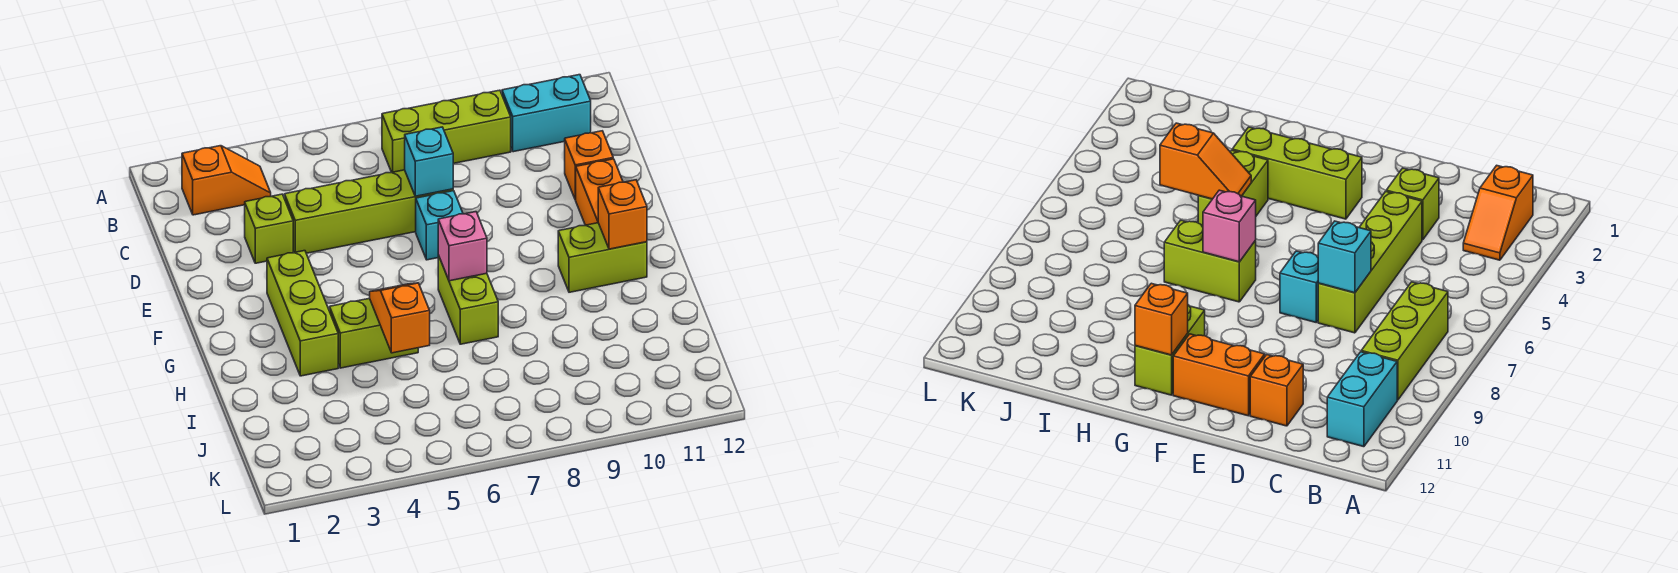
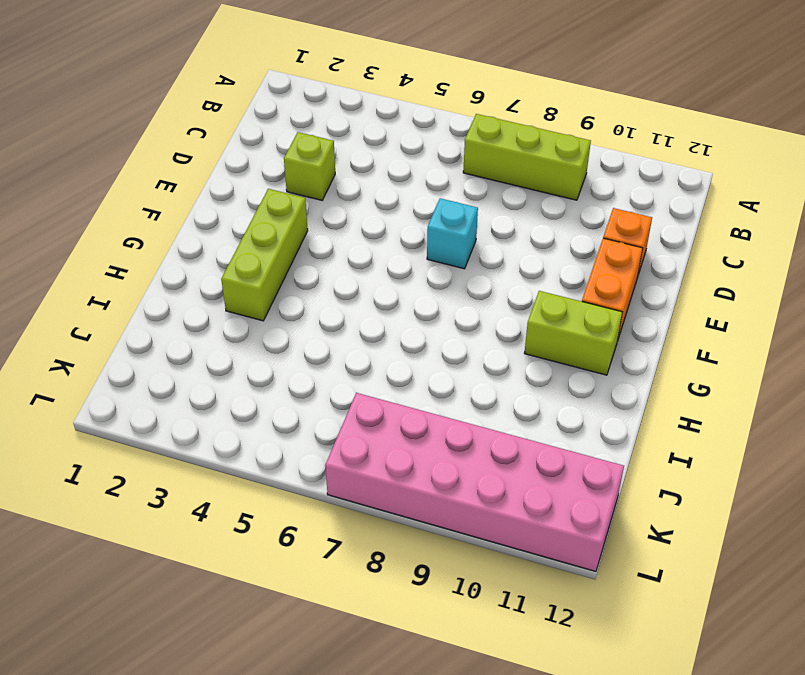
pink 2x6 brick [325,393,624,571] -> none
none -> orange 1x2 slope [182,146,271,215]
none -> cyan 1x2 brick [502,75,591,152]
none -> lime 1x4 brick [285,170,453,253]

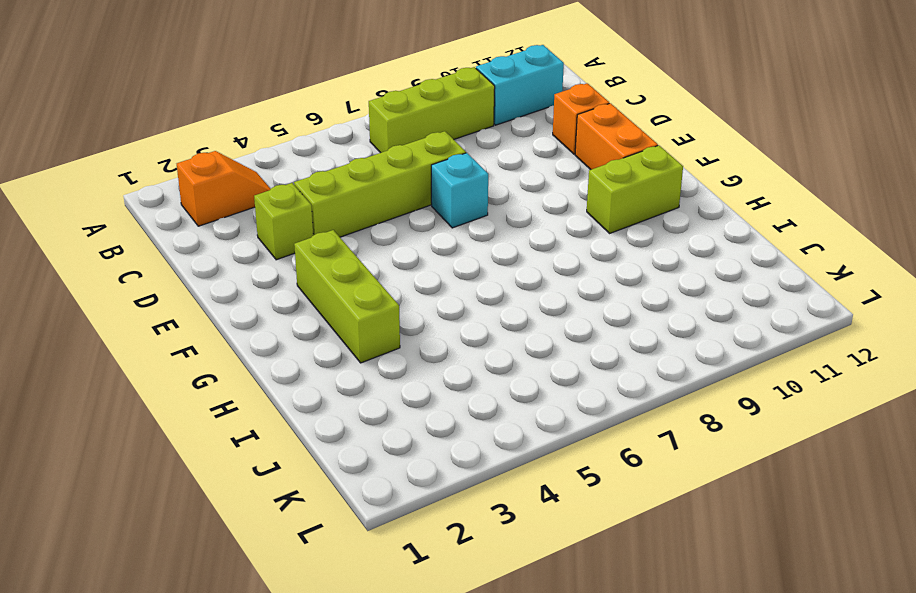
none -> lime 1x2 brick [438,255,498,344]
none -> lime 1x2 brick [330,298,418,368]
none -> cyan 1x1 brick [405,127,453,196]

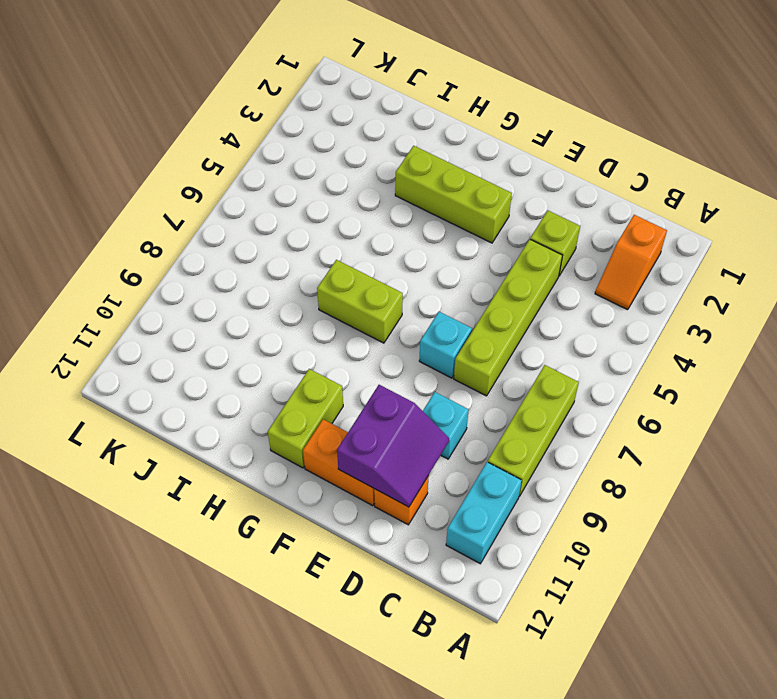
cyan 1x1 brick [423,392,469,459] -> cyan 1x1 brick moved to [405,127,453,196]
purple 2x2 slope [337,385,449,507] -> none
none -> lime 1x2 brick [330,298,418,368]
none -> pink 1x1 brick [438,212,487,281]
none -> orange 1x1 brick [598,180,647,249]

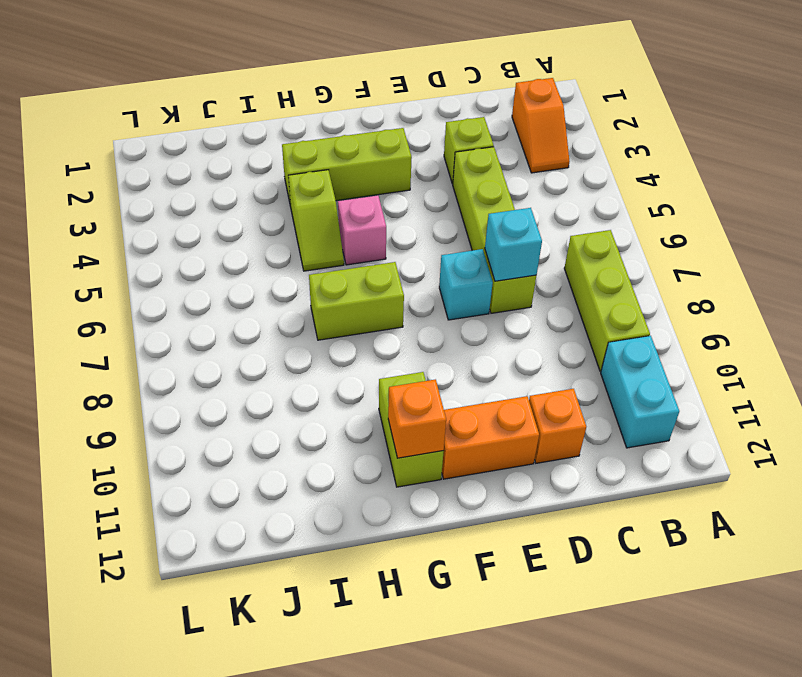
pink 1x1 brick [338,195,386,265] -> pink 1x1 brick moved to [438,212,487,281]
lime 1x2 slope [288,170,344,271] -> lime 1x2 brick [330,298,418,368]
none -> orange 1x2 slope [370,283,430,353]

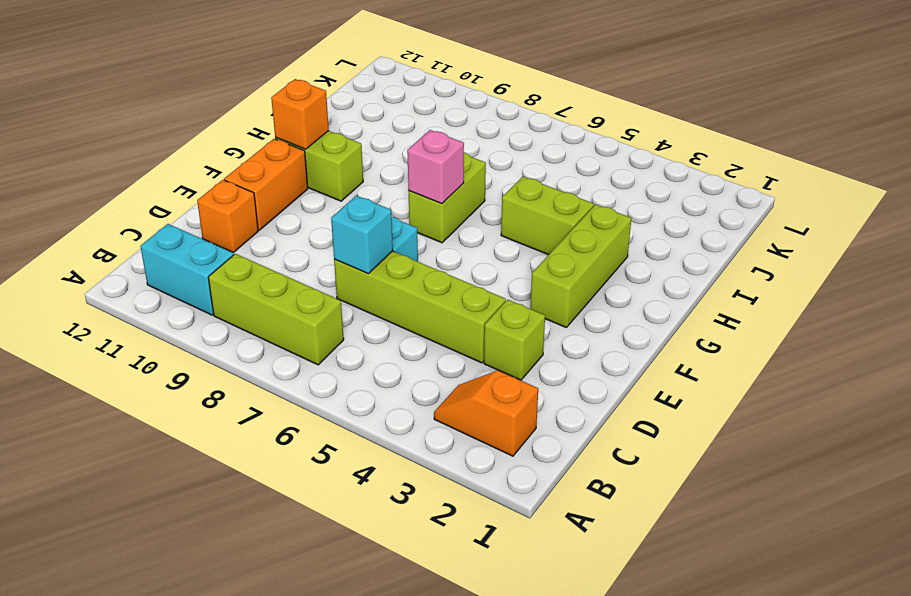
none -> orange 1x2 slope [370,283,430,353]

